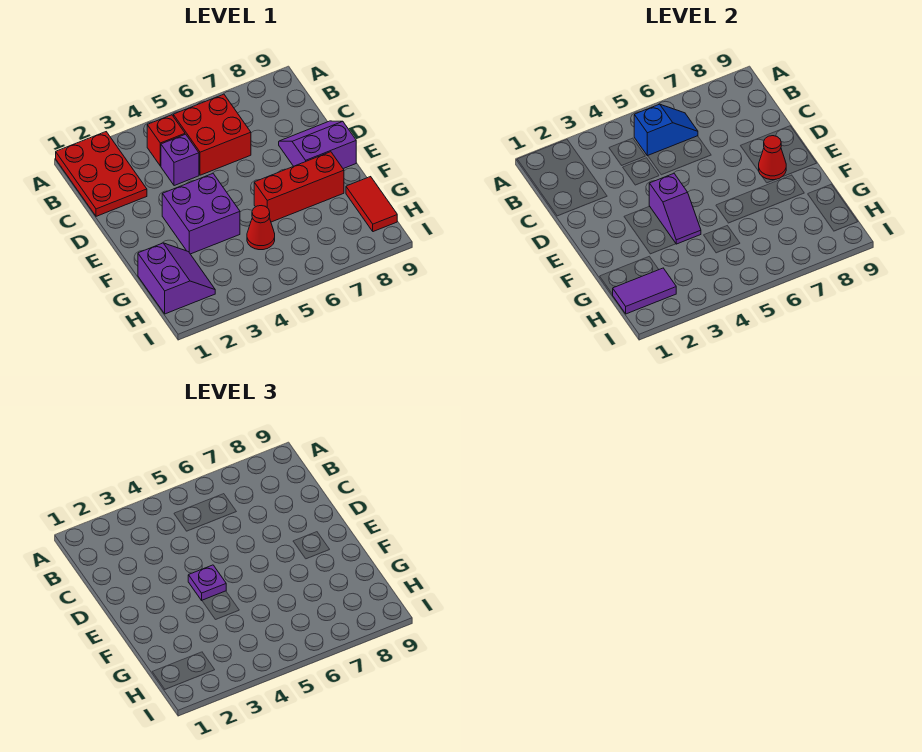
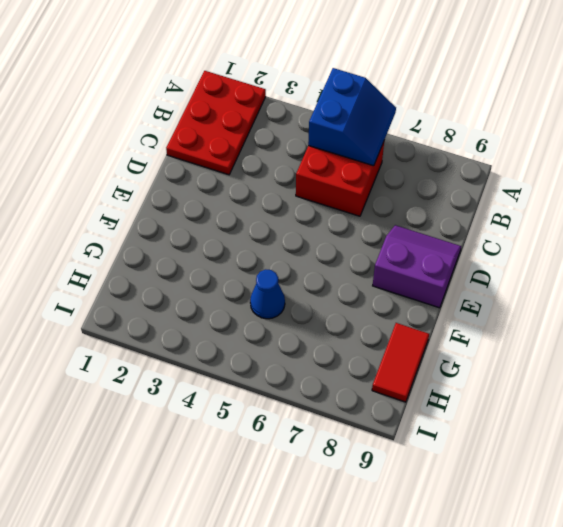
blue 2x2 slope [308,68,396,166] -> blue 1x2 slope [634,104,698,156]
blue 1x1 cone [250,269,285,319] -> red 1x1 cone [247,206,275,250]
none -> red 1x1 brick [147,115,185,166]
none -> purple 1x1 brick [161,134,199,186]
none -> purple 2x2 brick [162,174,240,254]

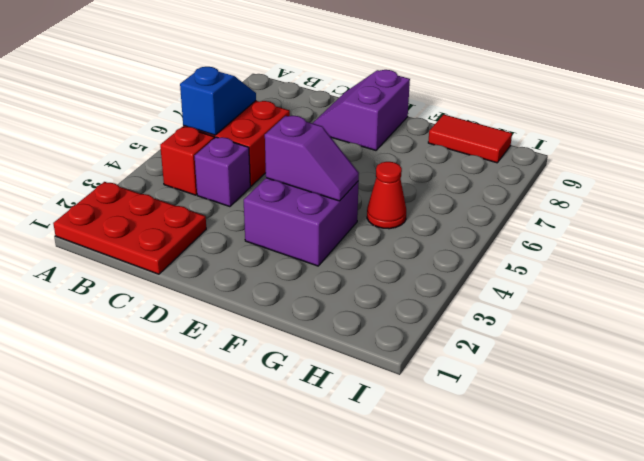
none -> red 1x3 brick [254,152,344,222]
none -> purple 2x2 slope [138,243,215,314]
none -> red 1x1 cone [759,136,786,180]

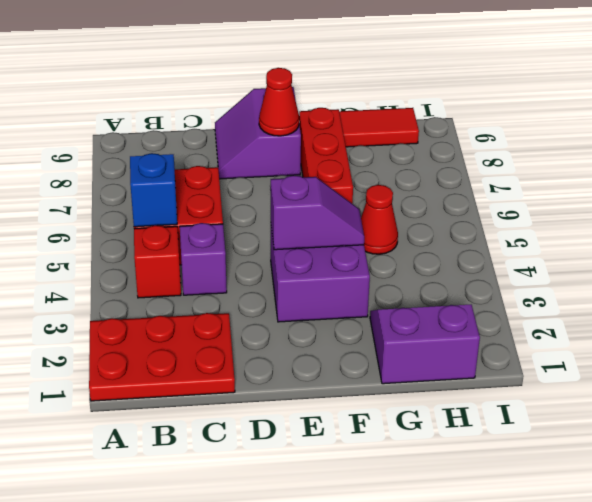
none -> purple 1x2 tile [612,268,676,314]
none -> purple 1x1 plate [188,565,226,600]

